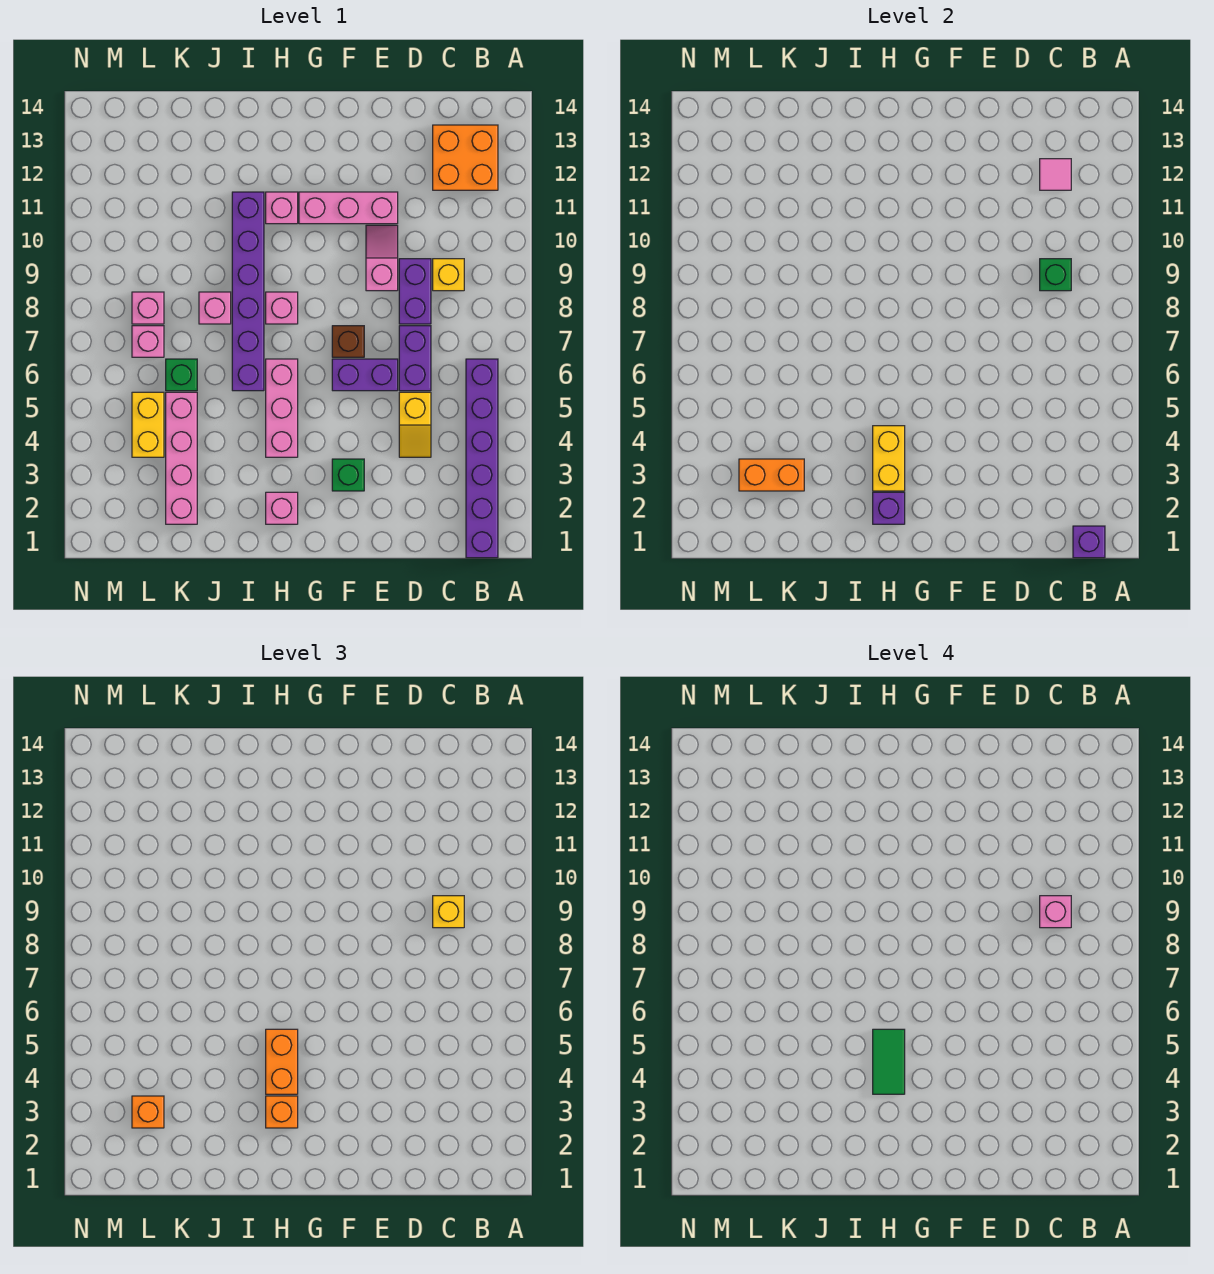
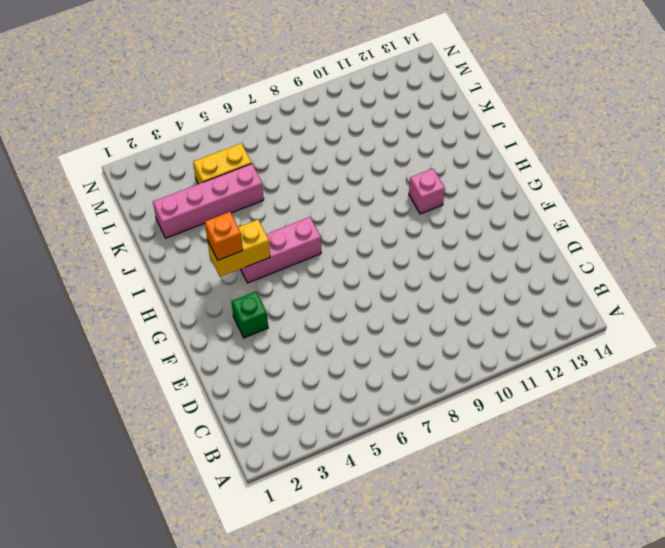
none -> purple 1x6 brick [466,359,498,558]
none -> orange 2x2 brick [433,125,498,190]
none -> yellow 1x1 brick [433,259,464,291]
none -> yellow 1x2 slope [399,392,431,457]

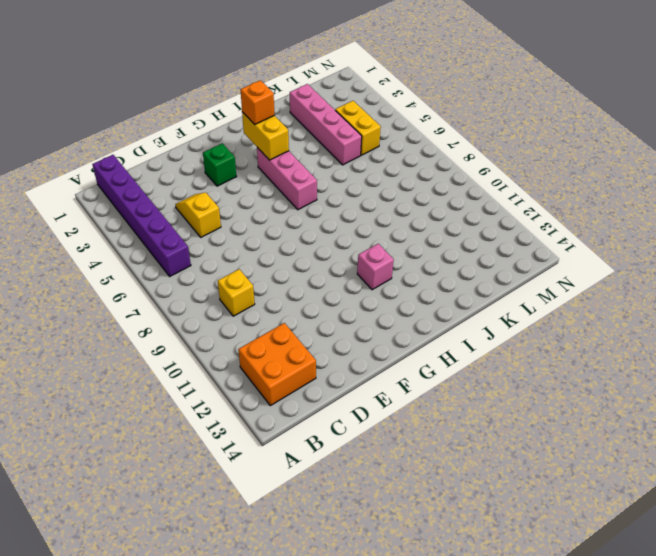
none -> purple 1x2 brick [399,326,431,391]
none -> purple 1x2 brick [399,259,431,324]
none -> purple 1x2 brick [332,359,398,391]
none -> pink 1x2 slope [366,225,398,291]

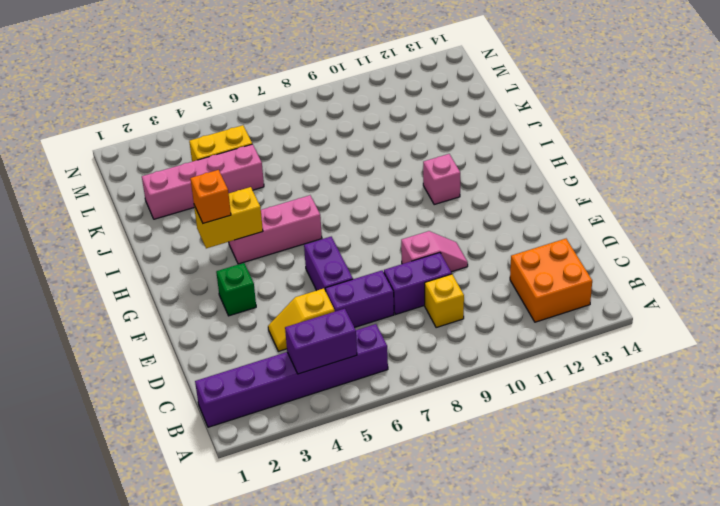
purple 1x2 brick [285,309,357,374] -> none
none -> pink 1x3 brick [299,192,398,224]
none -> brown 1x1 brick [332,326,364,357]
none -> pink 1x1 brick [266,492,298,524]
none -> pink 1x1 brick [266,292,298,324]

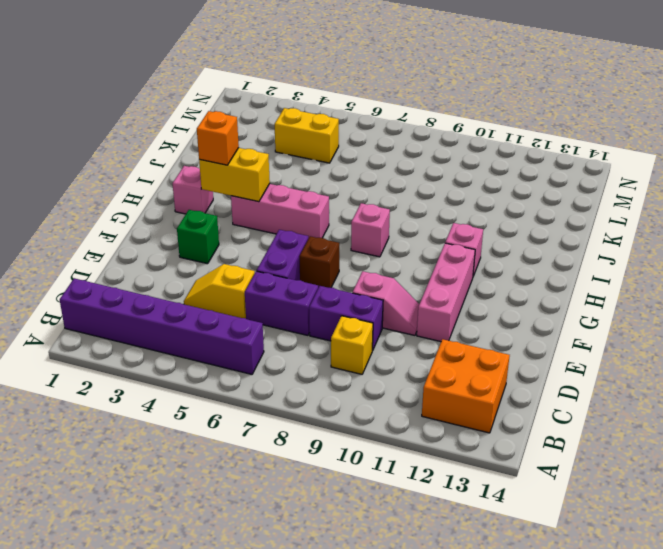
none -> purple 1x6 brick [232,192,264,391]
none -> pink 1x1 brick [199,292,231,324]
none -> pink 1x4 brick [166,392,197,524]
none -> green 1x1 brick [166,359,197,391]

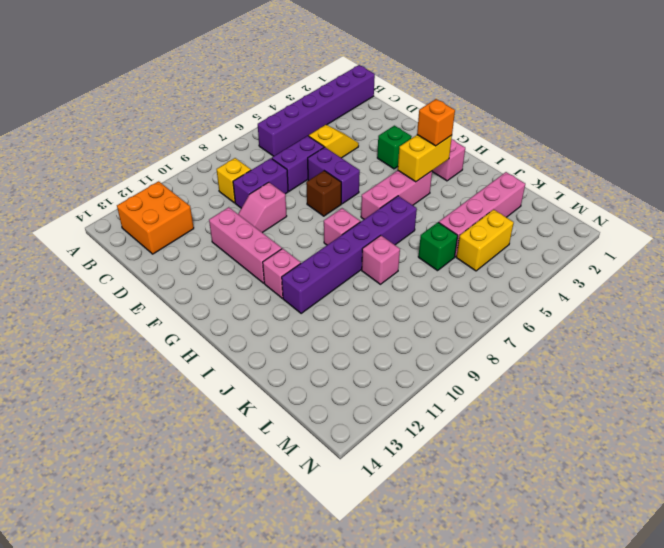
none -> pink 1x1 brick [132,326,164,357]
none -> pink 1x1 brick [132,292,164,324]
none -> purple 1x1 brick [1073,526,1105,558]
none -> green 1x1 brick [1040,259,1071,291]

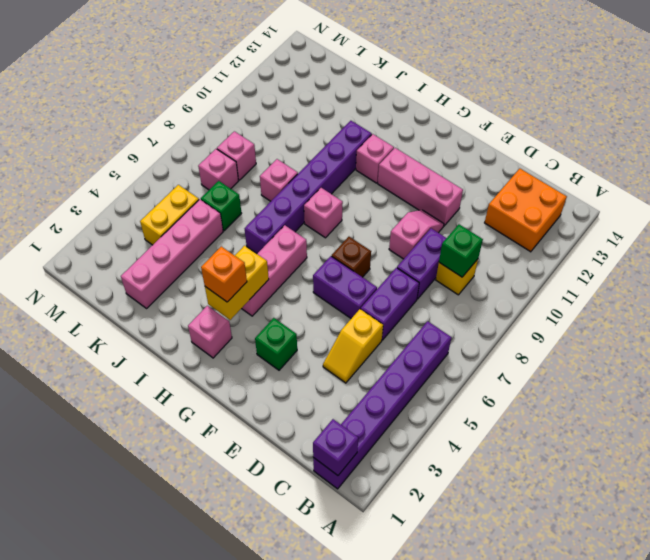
none -> pink 1x1 tile [1040,159,1071,190]
none -> purple 1x1 brick [873,492,905,524]
none -> orange 1x2 brick [739,459,804,491]
none -> yellow 1x1 brick [433,896,464,928]

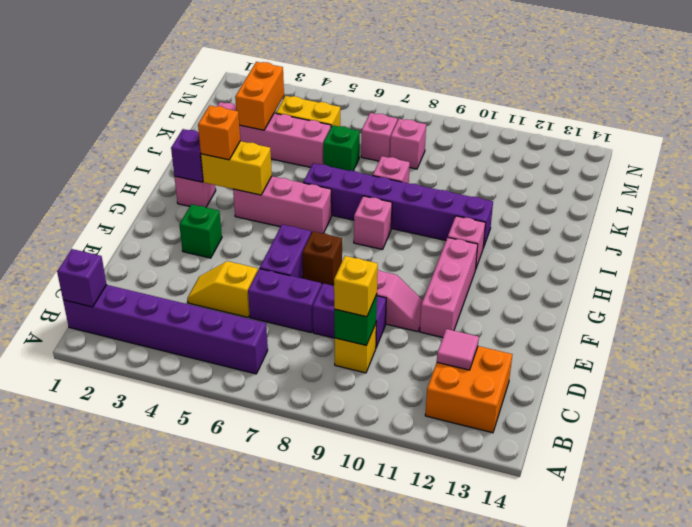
none -> orange 1x2 brick [266,1029,298,1094]
none -> orange 1x1 brick [132,1096,164,1128]
none -> pink 1x1 brick [1040,896,1071,928]
none -> green 1x2 tile [873,1029,905,1094]

